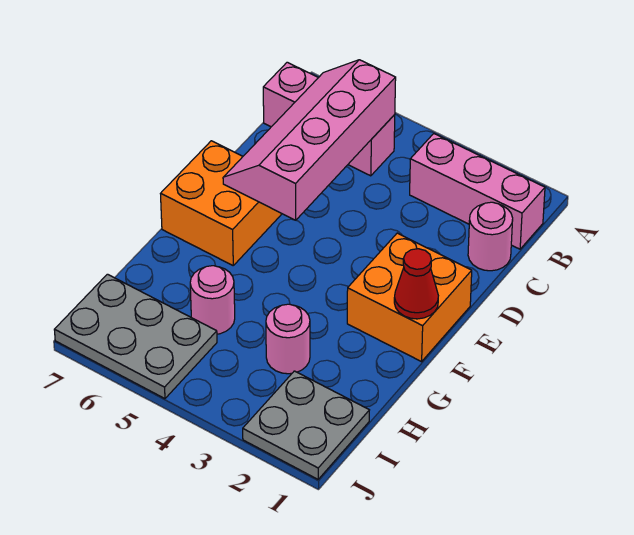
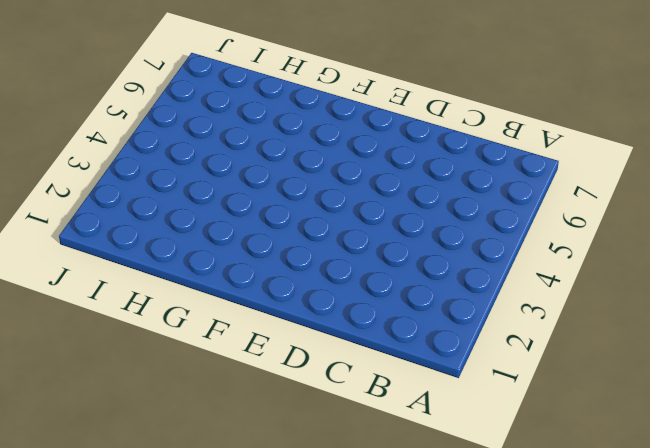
none -> pink 1x3 brick [410,134,545,249]
none -> pink 1x3 brick [263,62,395,176]

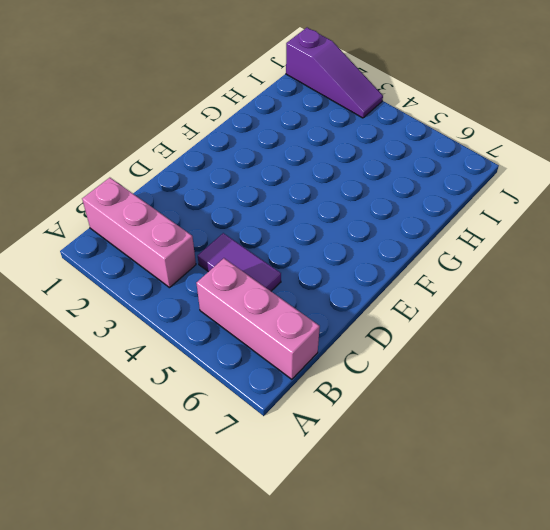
purple 1x2 tile [198,233,281,291] -> none
purple 1x3 slope [286,28,383,118] -> grey 2x2 plate [243,371,369,479]
none -> pink 1x1 round brick [468,202,513,271]
none -> orange 2x2 brick [347,233,472,362]

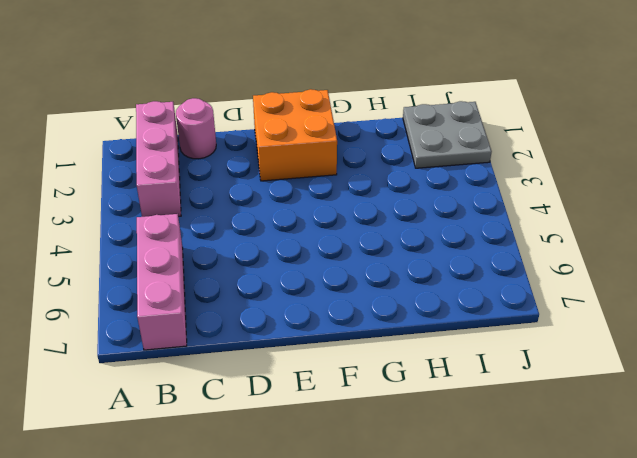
none -> orange 2x2 brick [160,141,282,265]
none -> pink 1x1 round brick [266,304,310,374]

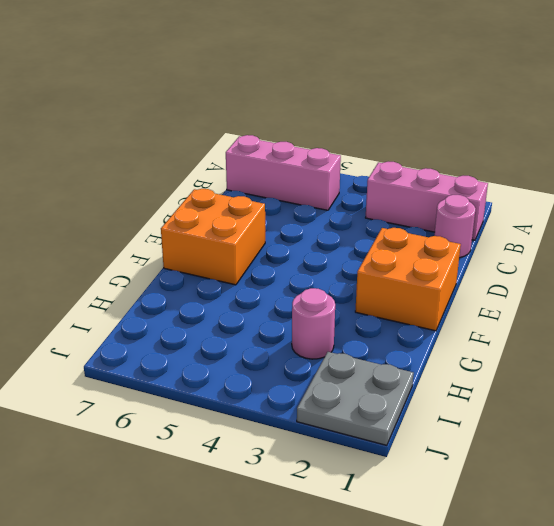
none -> pink 1x1 round brick [190,266,235,334]
none -> grey 2x3 plate [54,274,217,399]

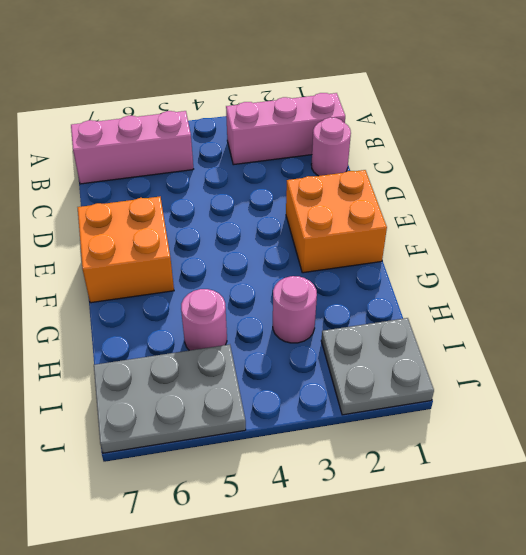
none -> pink 2x4 slope [223,60,396,220]
none -> red 1x1 cone [394,249,438,319]

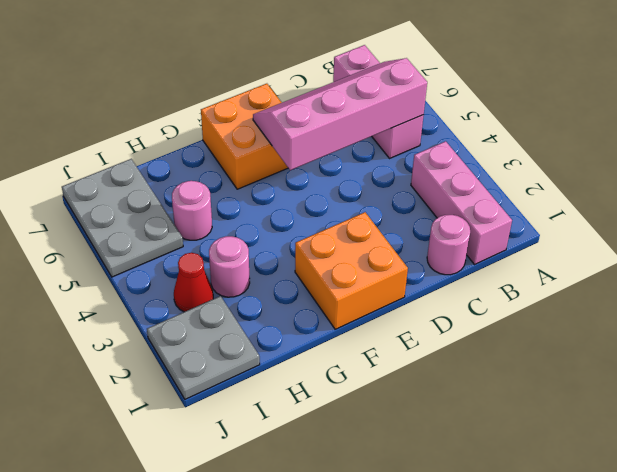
red 1x1 cone [174,253,213,312] -> red 1x1 cone moved to [394,249,438,319]

